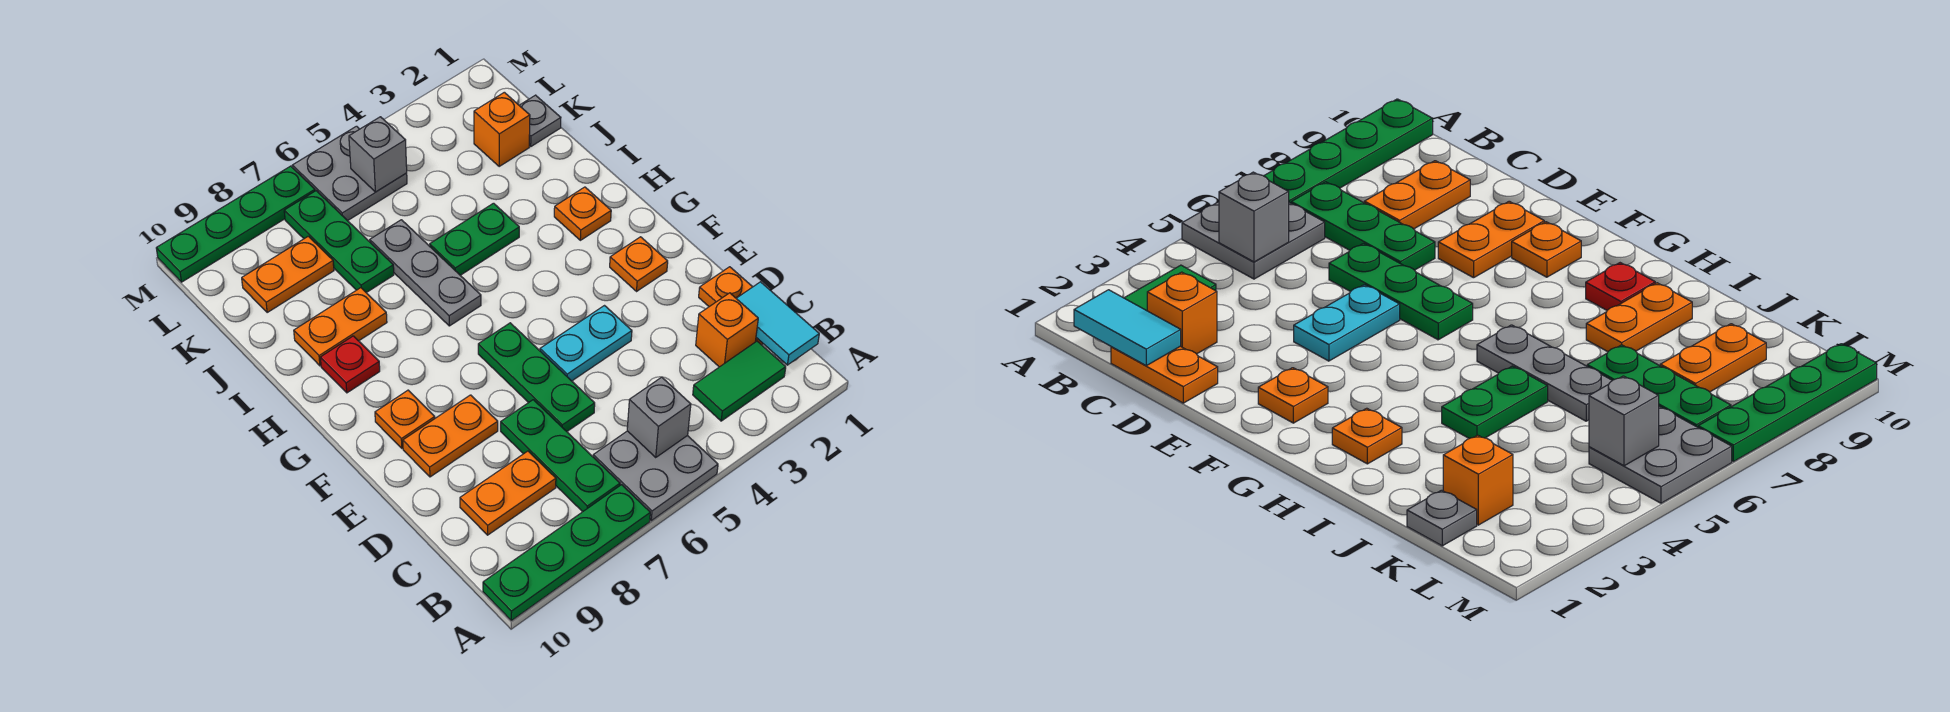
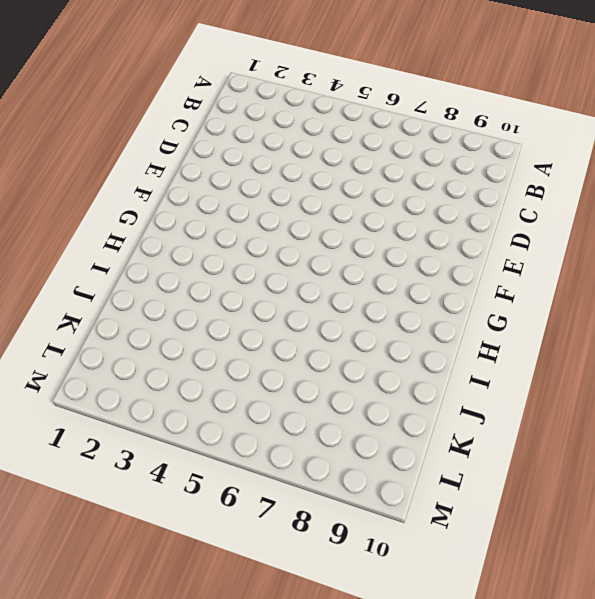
none -> grey 2x2 plate [593,431,718,521]
none -> green 1x4 plate [483,485,650,621]
none -> green 1x2 tile [693,341,786,421]

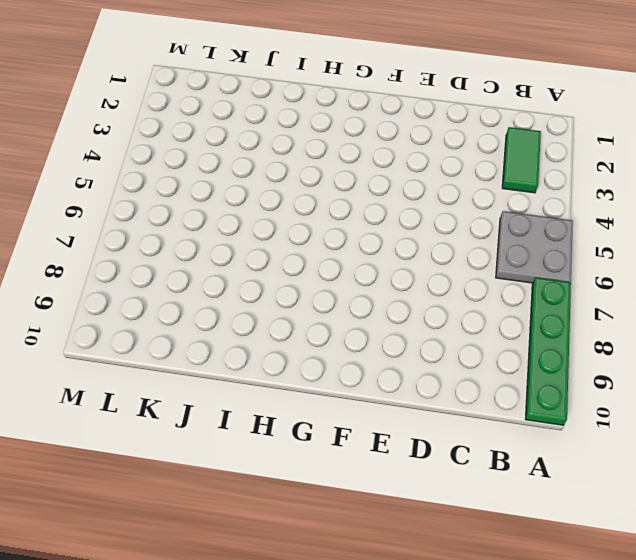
none -> green 1x3 plate [501,400,620,512]
none -> orange 1x2 plate [699,267,763,345]
none -> orange 1x1 brick [696,293,758,367]

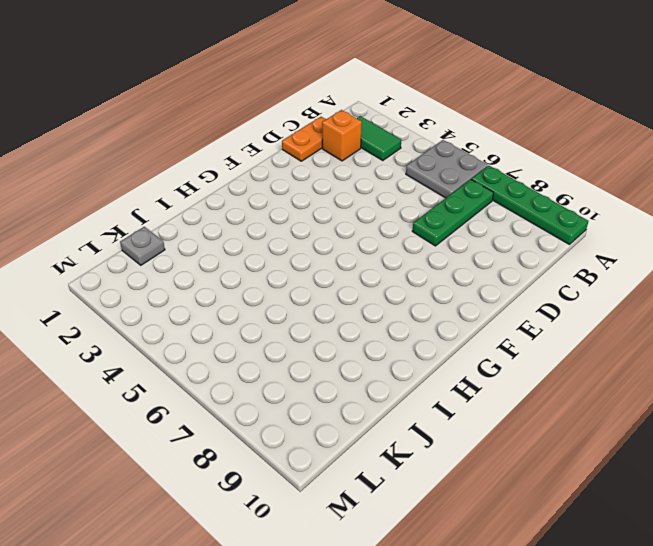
none -> orange 1x2 plate [460,451,556,535]
none -> green 1x3 plate [478,323,595,431]
none -> cyan 1x2 plate [540,306,632,381]

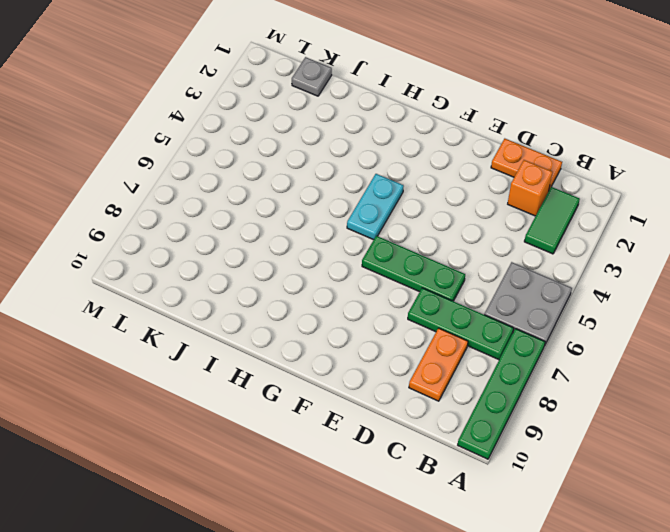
cyan 1x2 plate [347,174,404,240] -> cyan 1x2 plate moved to [540,306,632,381]
none -> orange 1x2 plate [403,395,498,477]
none -> orange 1x1 plate [610,237,668,291]
none -> orange 1x1 plate [375,390,435,448]

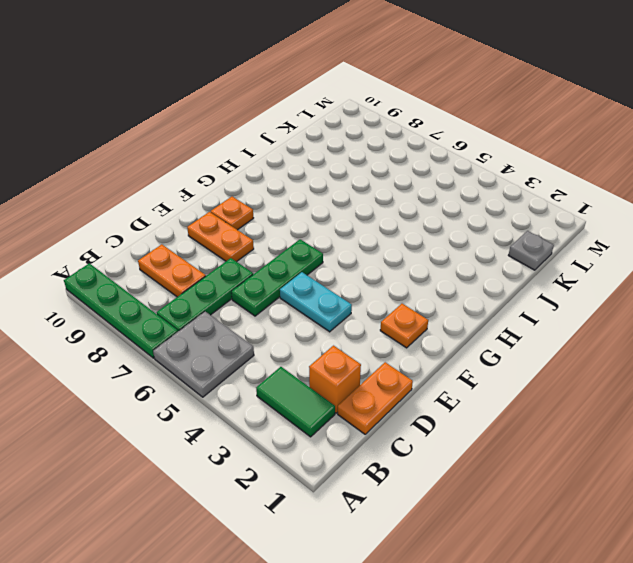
none -> orange 1x1 plate [554,187,611,240]
none -> grey 1x3 plate [370,220,481,326]
none -> red 1x1 plate [320,336,380,393]

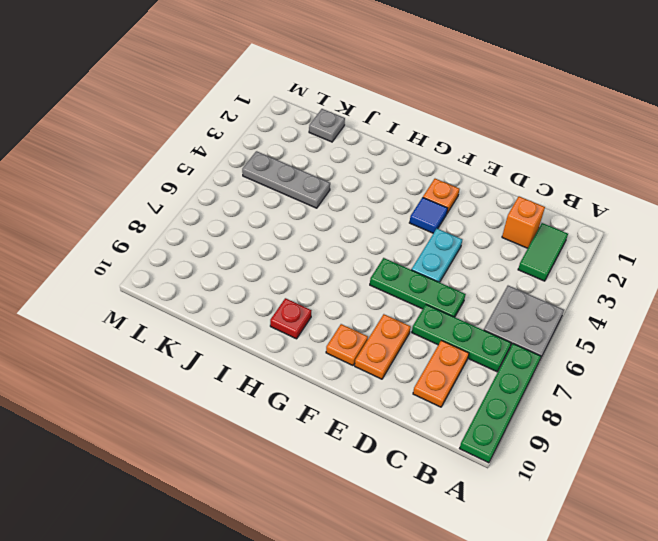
blue 1x1 tile [409,197,448,233] -> none
grey 1x3 plate [242,151,330,208] -> grey 1x3 plate moved to [370,220,481,326]
none -> orange 1x2 plate [699,267,763,345]
none -> orange 1x1 plate [554,187,611,240]
none -> green 1x2 plate [430,203,519,275]

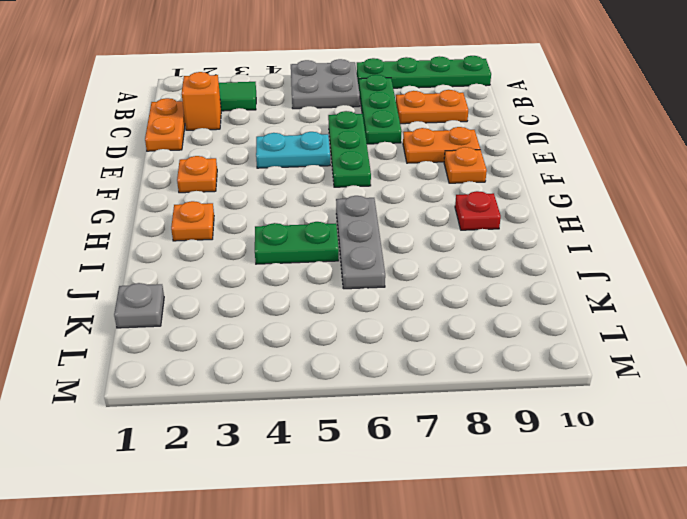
none -> orange 1x2 plate [294,288,387,366]
none -> green 1x3 plate [284,191,394,293]
none -> orange 1x1 brick [474,92,530,166]

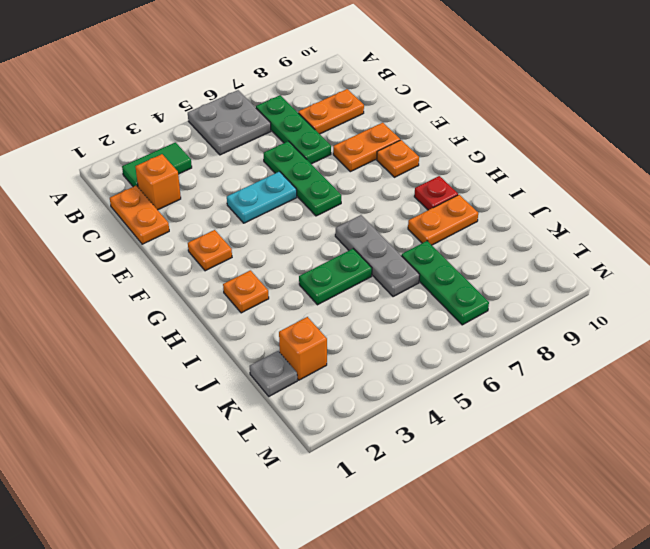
none -> green 1x4 plate [483,485,650,621]
none -> orange 1x2 plate [242,236,334,312]
none -> grey 2x2 plate [292,126,407,221]

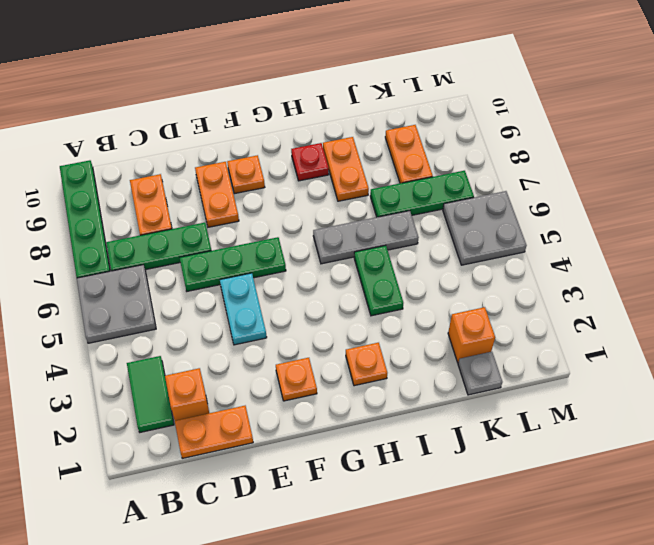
none -> green 1x4 plate [156,166,315,282]
none -> cyan 1x2 tile [736,282,819,365]
none -> grey 1x1 brick [627,377,691,457]

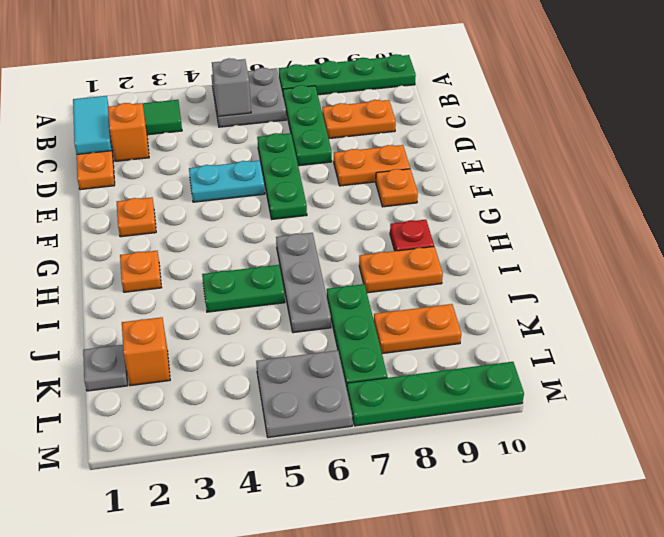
none -> grey 1x1 brick [349,117,407,192]

